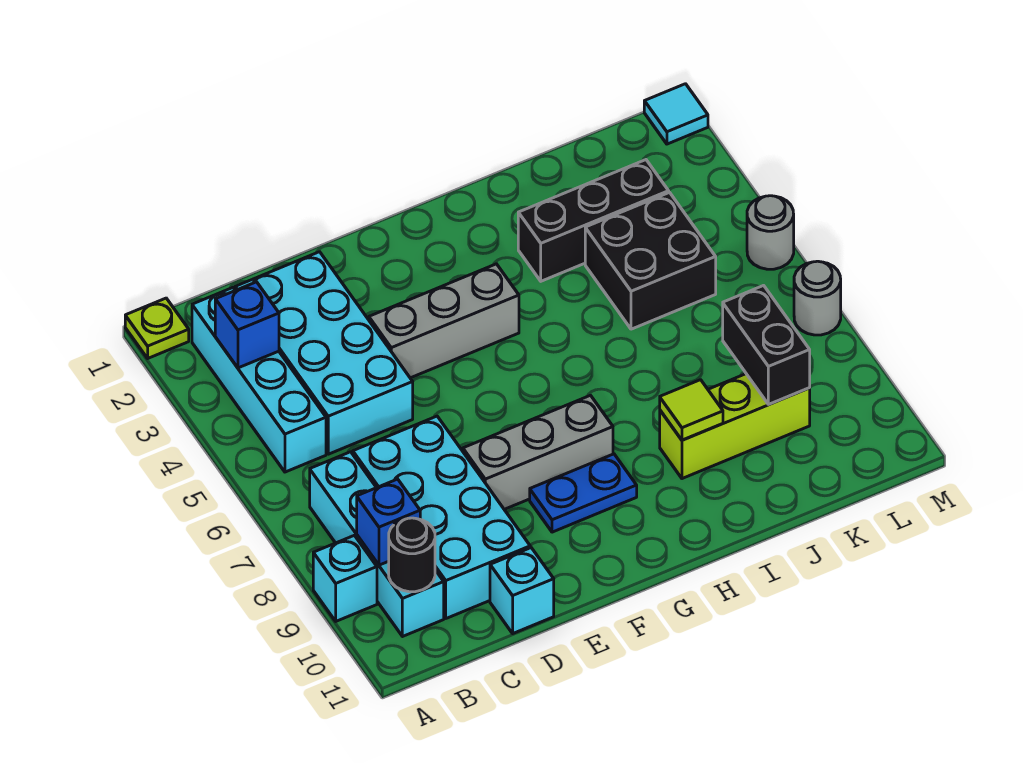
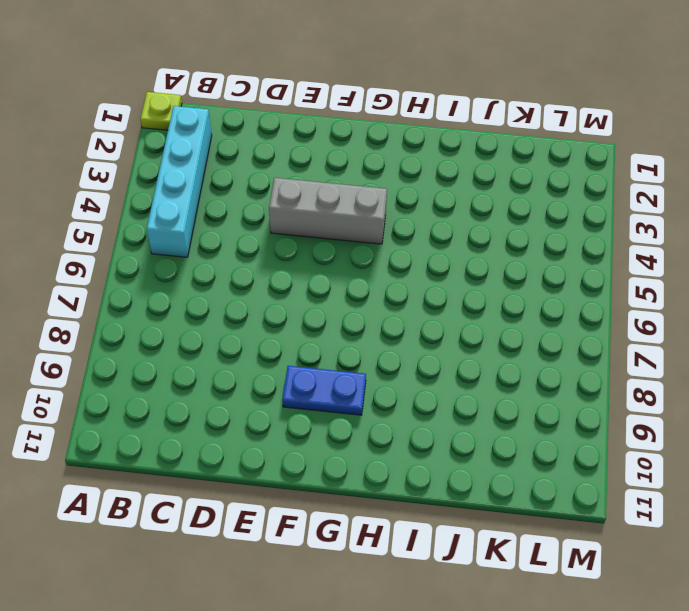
none -> cyan 1x1 brick [313,535,377,621]
none -> cyan 1x4 brick [310,452,444,637]
none -> cyan 2x4 brick [235,252,413,454]

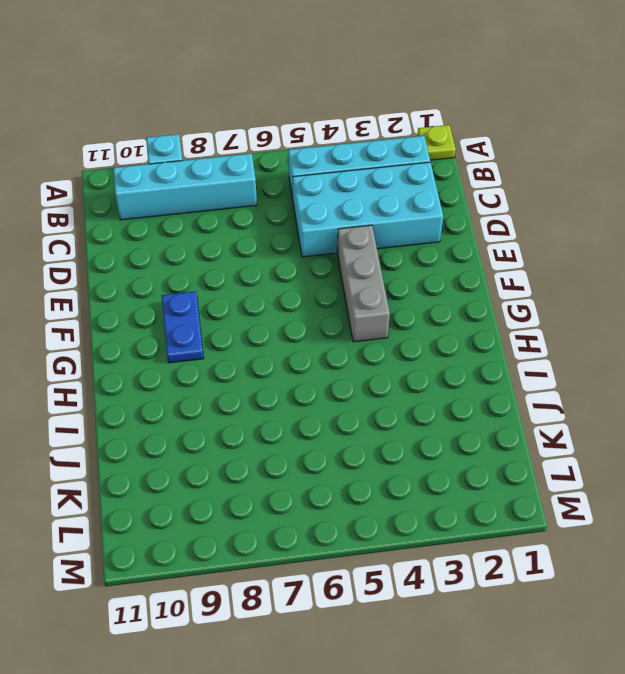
none -> cyan 2x4 brick [353,416,530,618]
none -> cyan 1x1 brick [490,548,554,633]
none -> grey 1x3 brick [463,395,613,509]

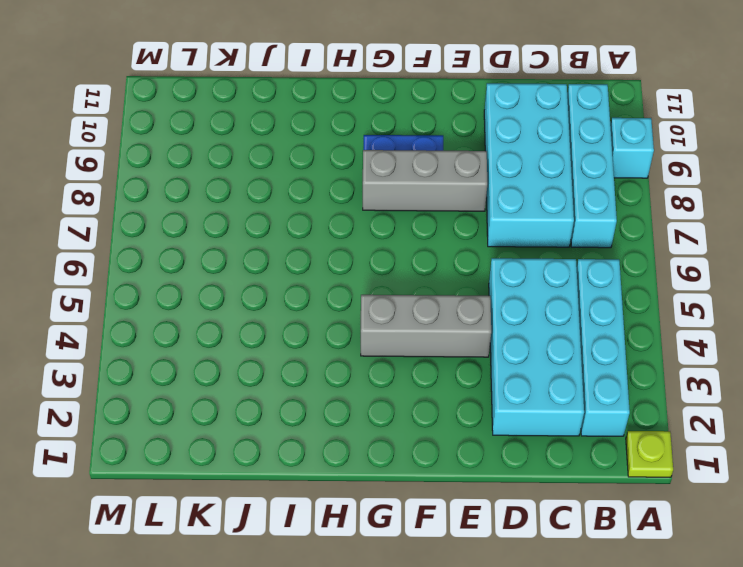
none -> cyan 1x1 brick [490,548,554,633]
none -> black 1x3 brick [518,160,669,281]
none -> lime 1x3 brick [660,374,810,479]

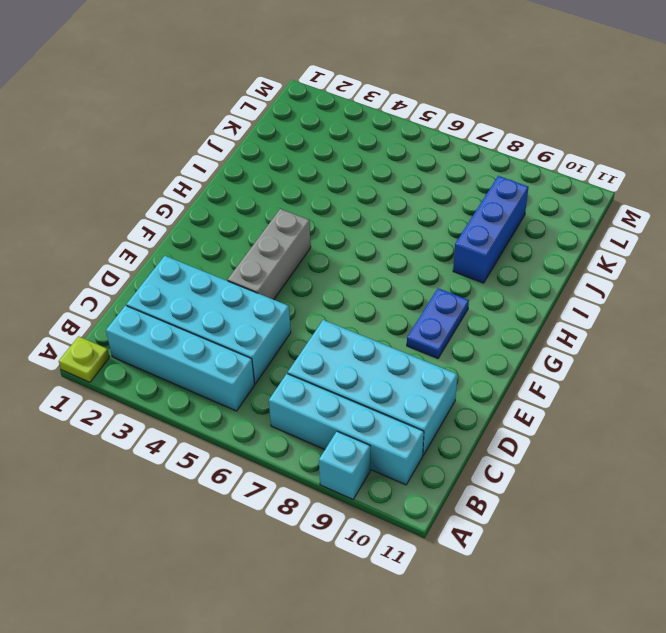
blue 1x3 brick [453,176,528,283] -> lime 1x3 brick [660,374,810,479]
none -> cyan 1x1 brick [490,548,554,633]
none -> grey 1x3 brick [463,395,613,509]
none -> black 1x3 brick [518,160,669,281]

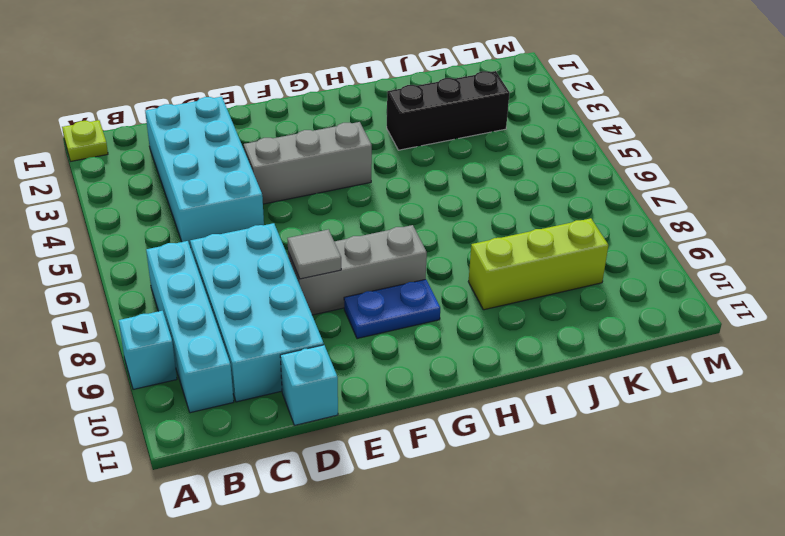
grey 1x1 tile [288,230,341,279] -> none
none -> cyan 1x4 brick [192,288,326,472]
none -> black 2x2 brick [585,193,716,329]
none -> cyan 1x1 tile [644,84,708,144]

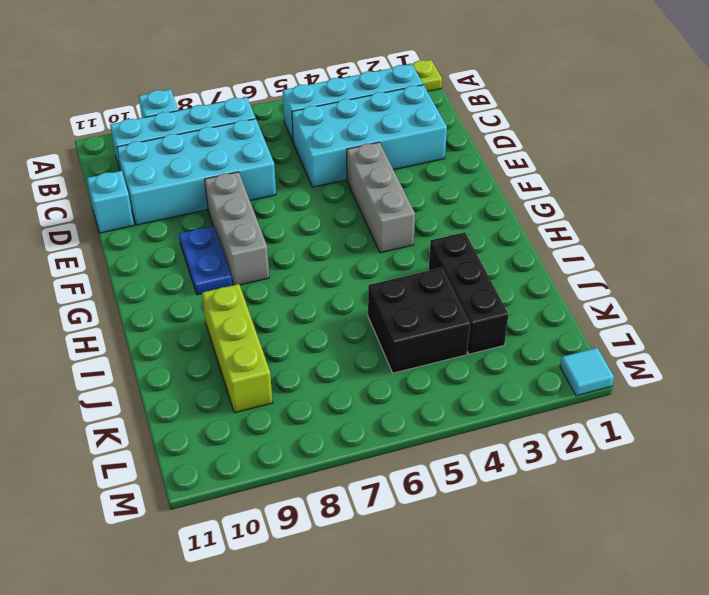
none -> grey 1x1 round brick [747,196,794,269]
none -> grey 1x1 round brick [794,261,841,335]
none -> blue 1x1 brick [215,282,279,368]

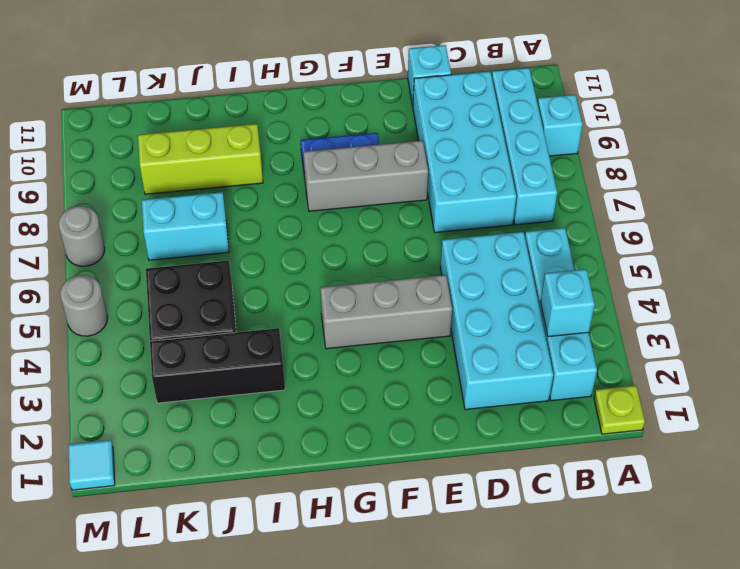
cyan 1x1 brick [540,269,595,337] -> blue 1x1 brick [215,282,279,368]
cyan 1x2 brick [142,192,229,260] -> none
none -> blue 1x1 brick [357,479,420,565]
none -> black 1x1 round brick [389,518,435,592]
none -> lime 1x1 tile [660,380,723,440]

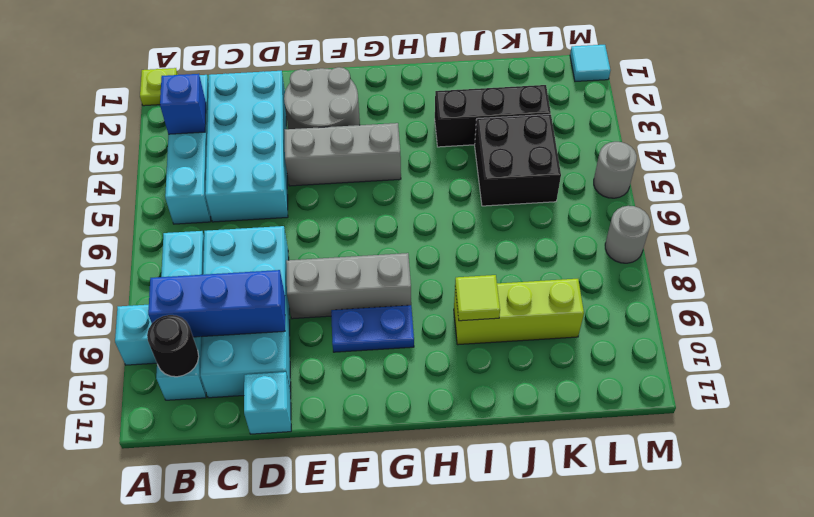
blue 1x3 brick [148,270,285,337] -> blue 1x1 brick [357,479,420,565]
grey 2x2 round brick [284,67,360,129] -> none
none -> black 1x2 brick [723,286,810,404]

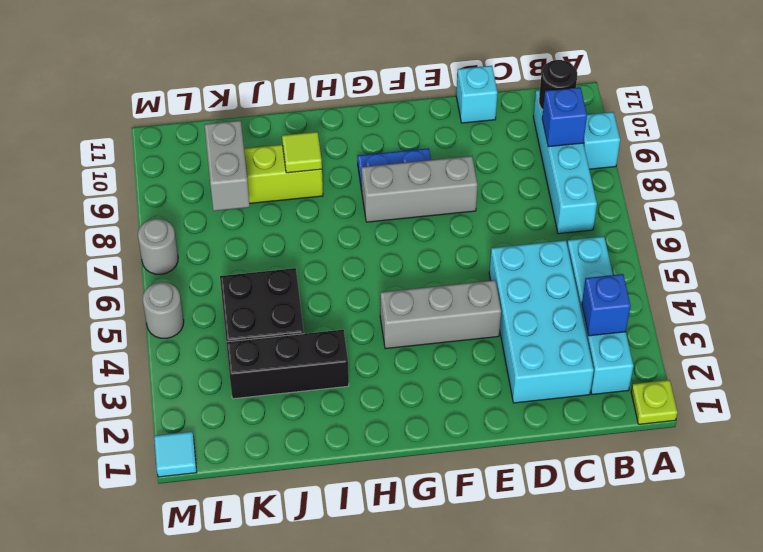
grey 1x2 brick [204,121,250,211] -> black 1x2 brick [723,286,810,404]
none -> cyan 2x4 brick [353,416,530,618]

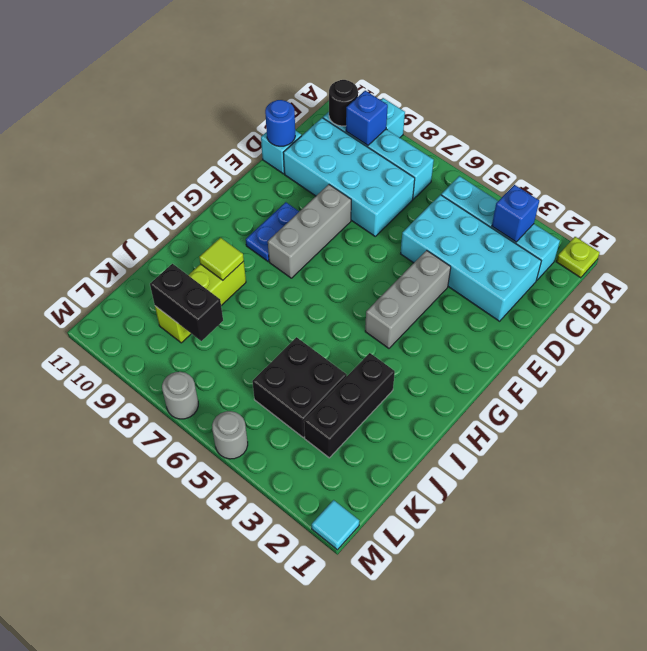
blue 1x1 round brick [265,100,295,146] -> none

